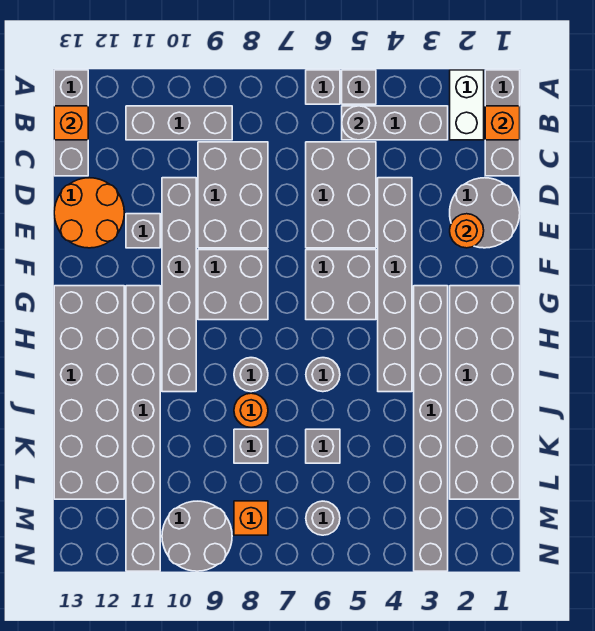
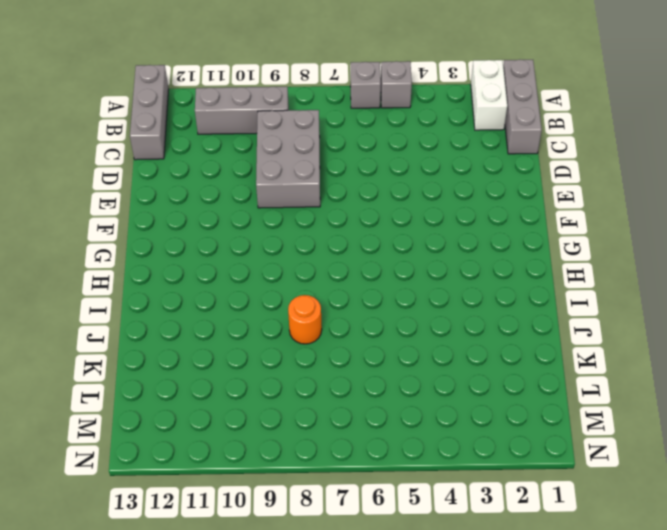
none -> grey 1x3 brick [342,106,448,140]
none -> grey 2x3 brick [306,142,376,248]
none -> grey 2x2 round brick [450,178,520,248]
none -> grey 1x6 brick [378,178,412,392]

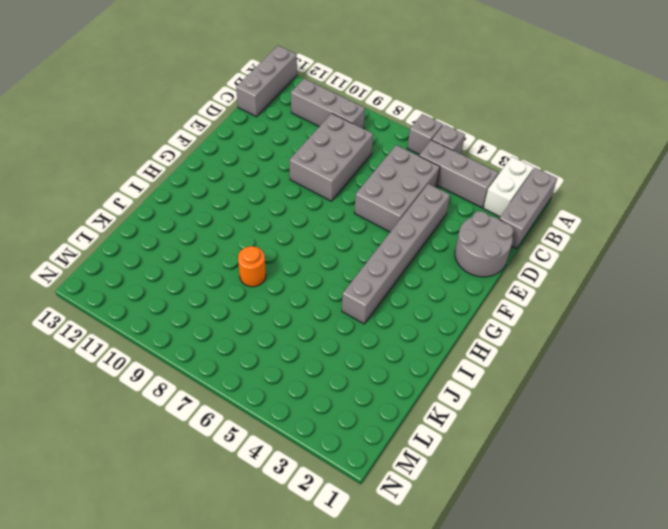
none -> grey 1x6 brick [162,178,196,392]
none -> orange 2x2 round brick [54,178,124,248]
none -> grey 1x1 brick [126,214,160,248]
none -> grey 2x2 brick [306,250,376,320]

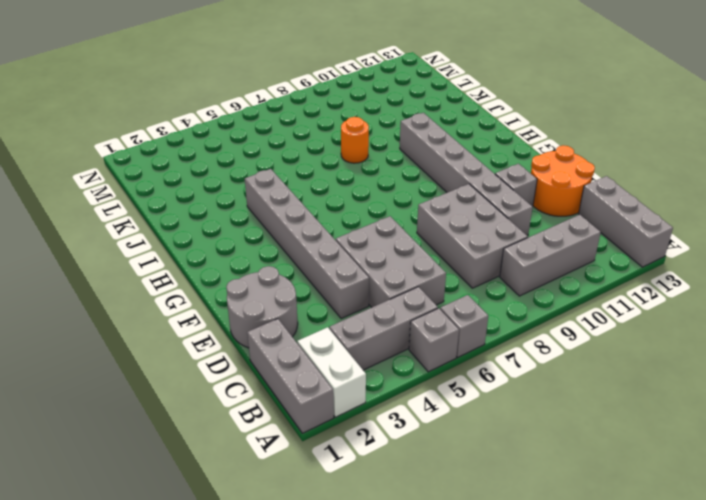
none -> grey 2x2 brick [306,250,376,320]
none -> grey 2x2 brick [198,250,268,320]
none -> grey 2x6 brick [450,286,520,499]
none -> grey 1x8 brick [414,286,448,571]

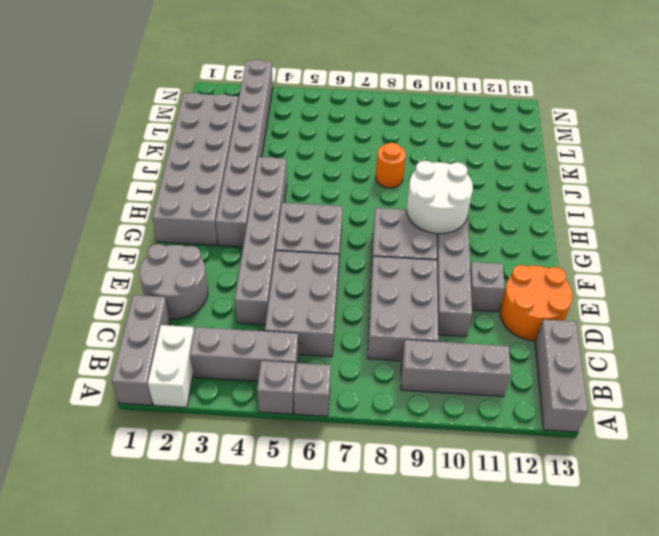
white 2x2 round brick [407,161,473,234] -> none
none -> grey 1x8 brick [126,286,160,571]
none -> grey 2x6 brick [54,286,124,499]
none -> grey 1x1 round brick [306,358,340,392]
none -> grey 1x1 round brick [234,358,268,392]

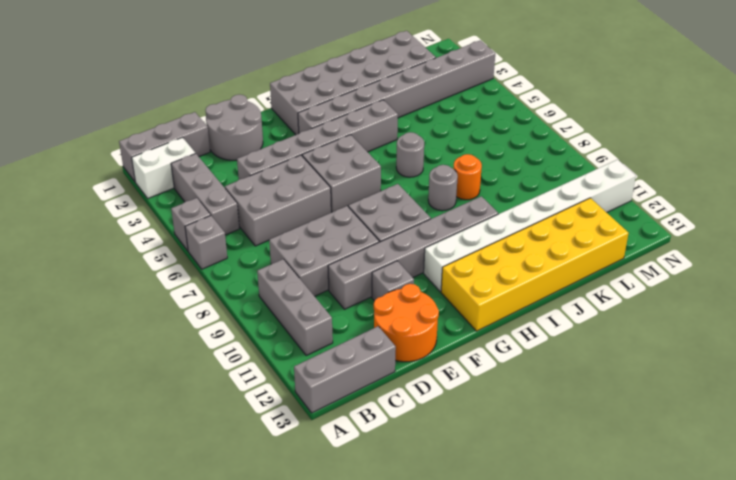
white 1x8 brick [424,160,636,292] -> grey 1x8 brick [126,286,160,571]
yellow 2x6 brick [441,198,629,331] -> grey 2x6 brick [54,286,124,499]
none -> grey 1x1 brick [306,429,340,463]
none -> grey 1x1 brick [234,429,268,463]
none -> grey 1x1 round brick [306,501,340,535]
none -> orange 1x1 brick [234,501,268,535]

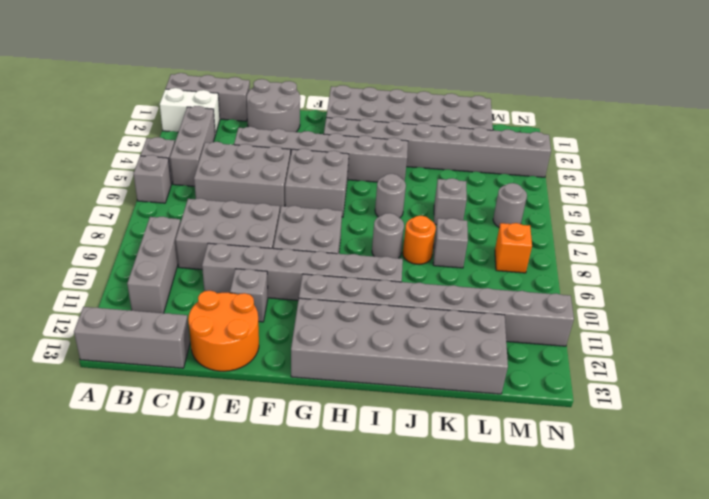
none -> grey 2x2 round brick [162,501,232,571]
none -> orange 1x1 brick [485,106,520,140]
none -> grey 1x1 round brick [342,106,376,140]
none -> orange 1x1 brick [54,106,88,140]

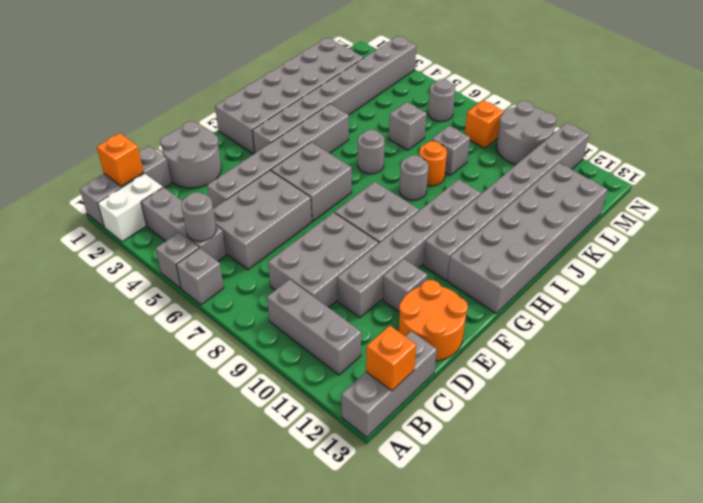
none -> orange 1x1 round brick [450,214,484,248]

